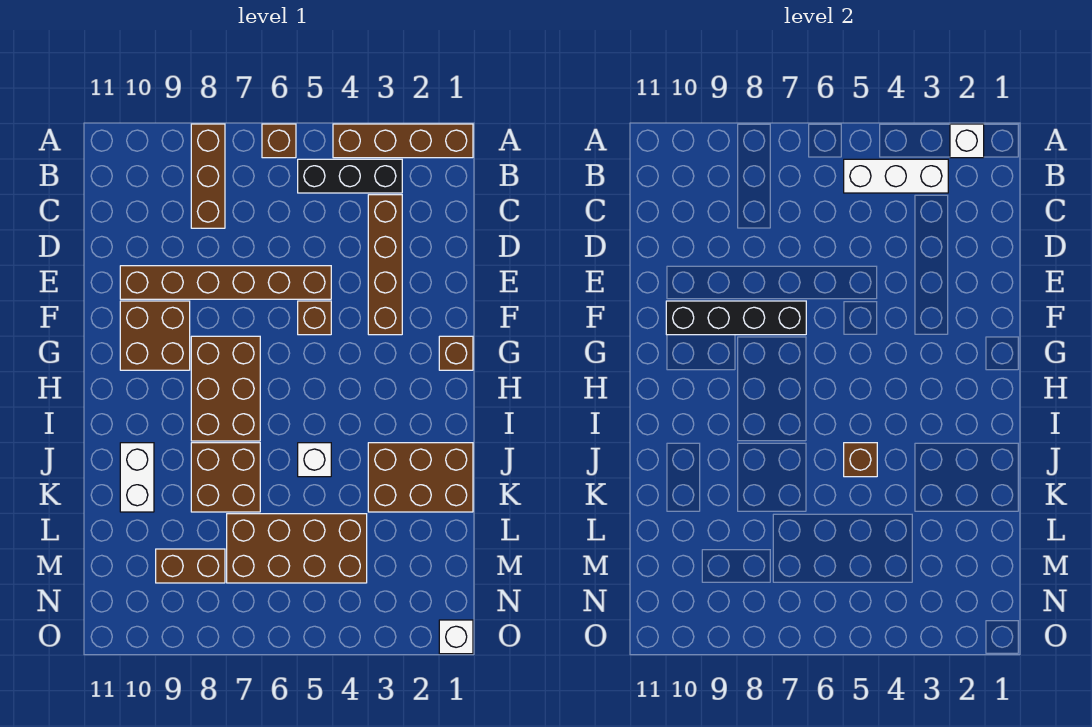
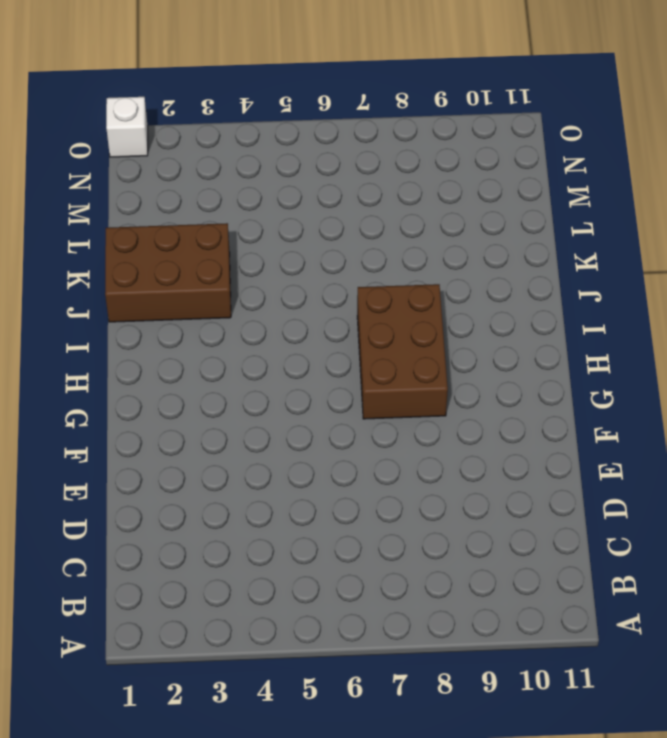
none -> brown 1x4 brick [333,124,473,158]
none -> brown 1x1 brick [262,124,296,158]
none -> brown 1x3 brick [191,124,225,228]

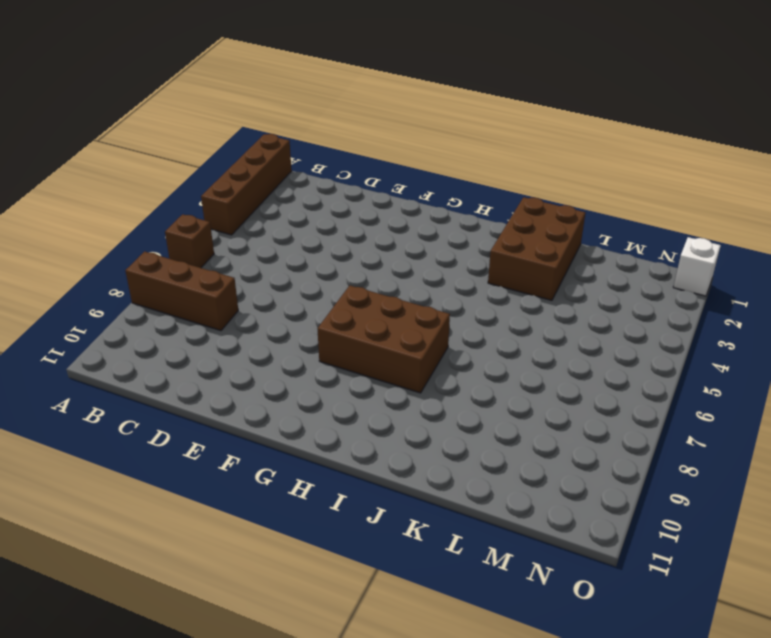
none -> black 1x3 brick [298,159,402,193]
none -> brown 1x4 brick [368,195,402,335]
none -> brown 1x6 brick [120,266,331,299]

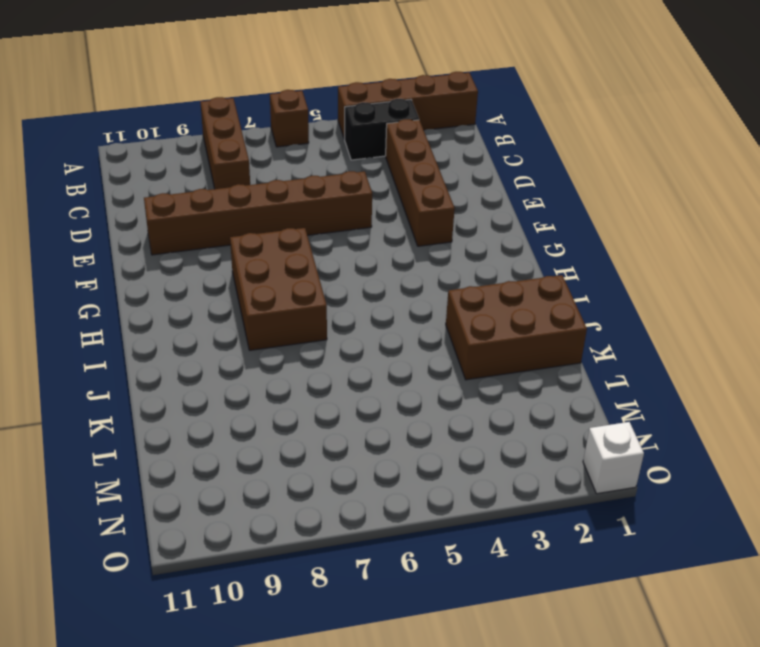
black 1x2 brick [345,99,419,160] -> black 1x3 brick [298,159,402,193]
none -> brown 1x1 brick [298,301,331,335]
none -> brown 2x2 brick [120,301,190,370]
none -> brown 1x1 brick [439,336,473,370]

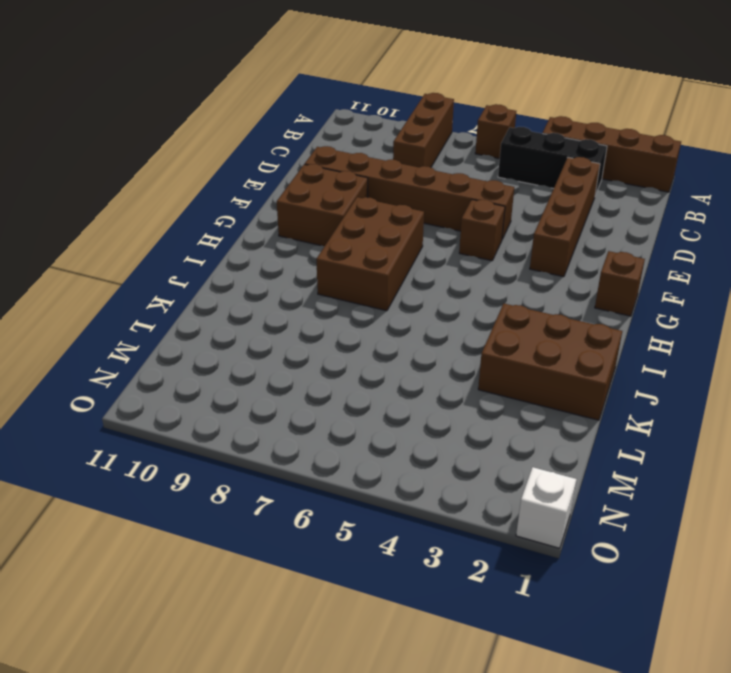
none -> white 1x1 brick [298,443,331,477]
none -> brown 2x2 brick [191,443,260,512]
none -> white 1x2 brick [120,443,154,512]

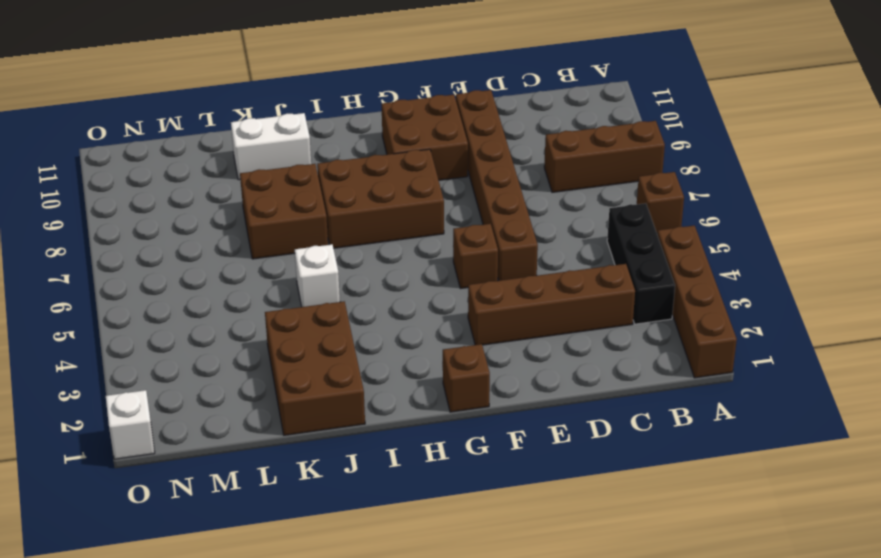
none -> brown 2x4 brick [227,514,367,583]
none -> brown 1x2 brick [156,549,225,583]
none -> white 1x1 brick [950,124,984,158]

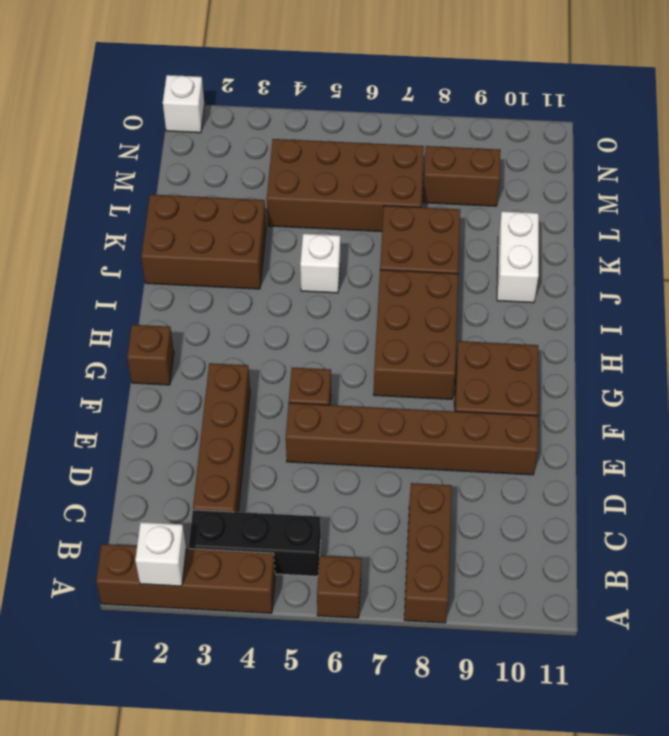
none -> white 1x3 brick [844,159,948,193]
none -> black 1x4 brick [666,301,806,335]
none -> brown 1x1 brick [844,443,877,477]

